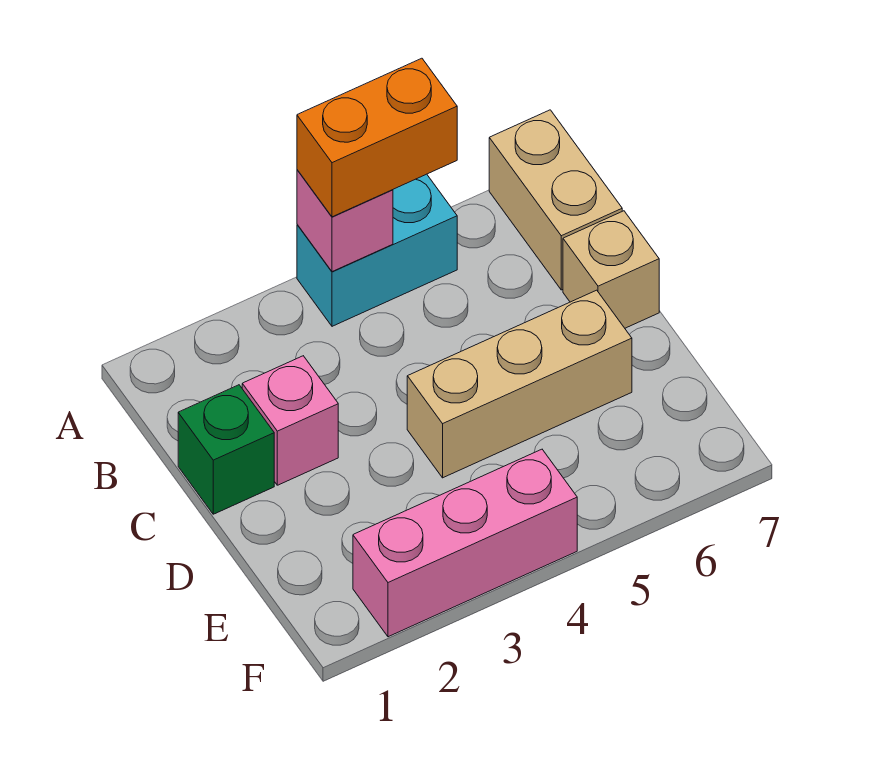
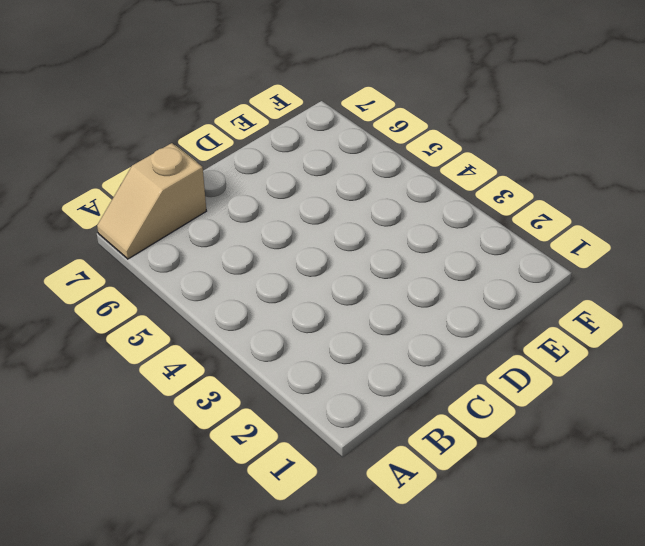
tan 1x2 slope [97,143,206,259] -> tan 1x2 brick [489,110,622,290]
none -> cyan 1x2 brick [297,174,457,326]
none -> green 1x1 brick [178,385,274,514]

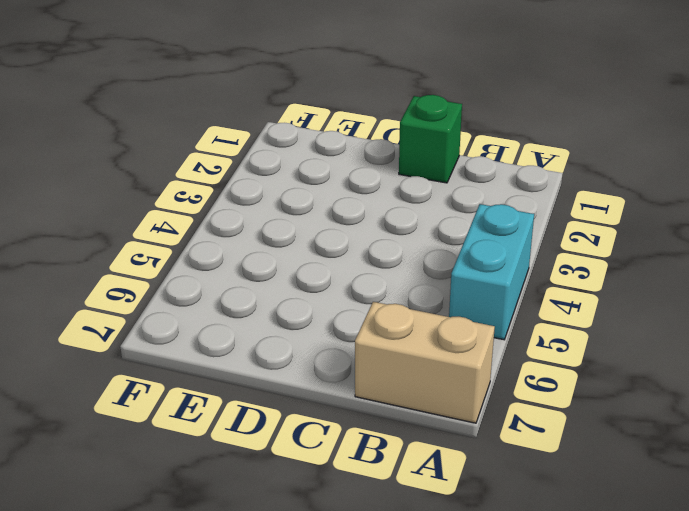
none -> pink 1x1 brick [242,356,338,485]
none -> tan 1x1 brick [563,211,659,328]

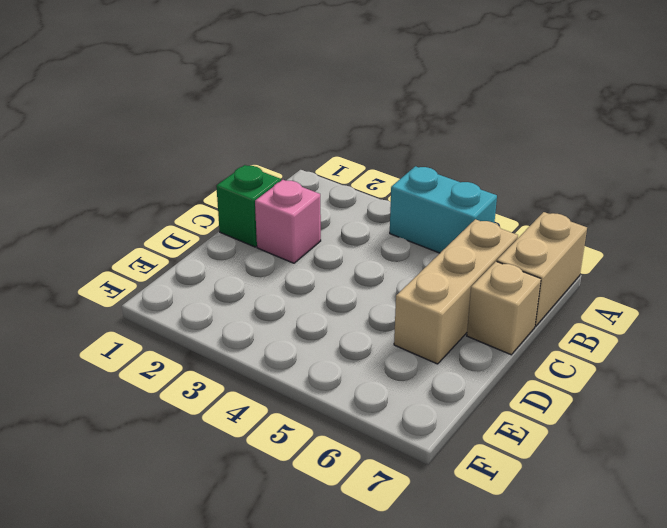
tan 1x3 brick [394,219,518,364] -> tan 1x3 brick turned to [407,290,632,478]
none -> pink 1x3 brick [353,449,577,637]
none -> pink 1x1 brick [297,170,393,272]

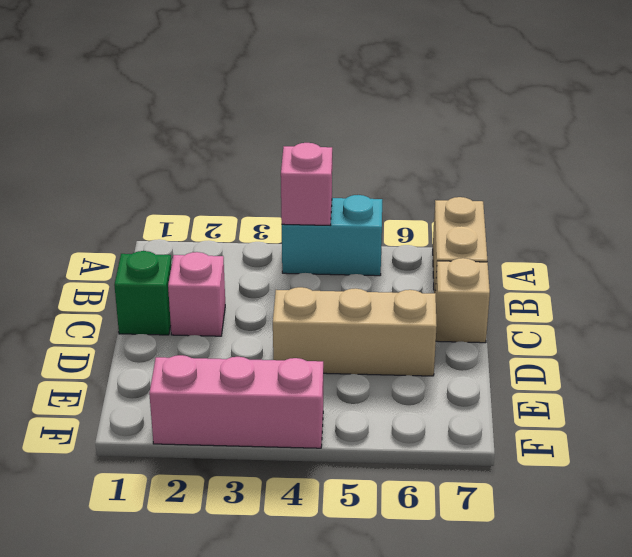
none -> orange 1x2 brick [297,58,457,217]

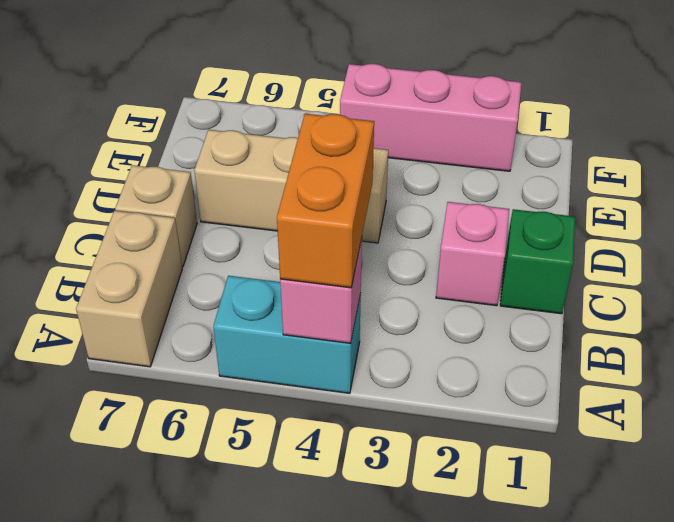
orange 1x2 brick [277,114,374,288] -> orange 1x2 brick turned to [297,58,457,217]

